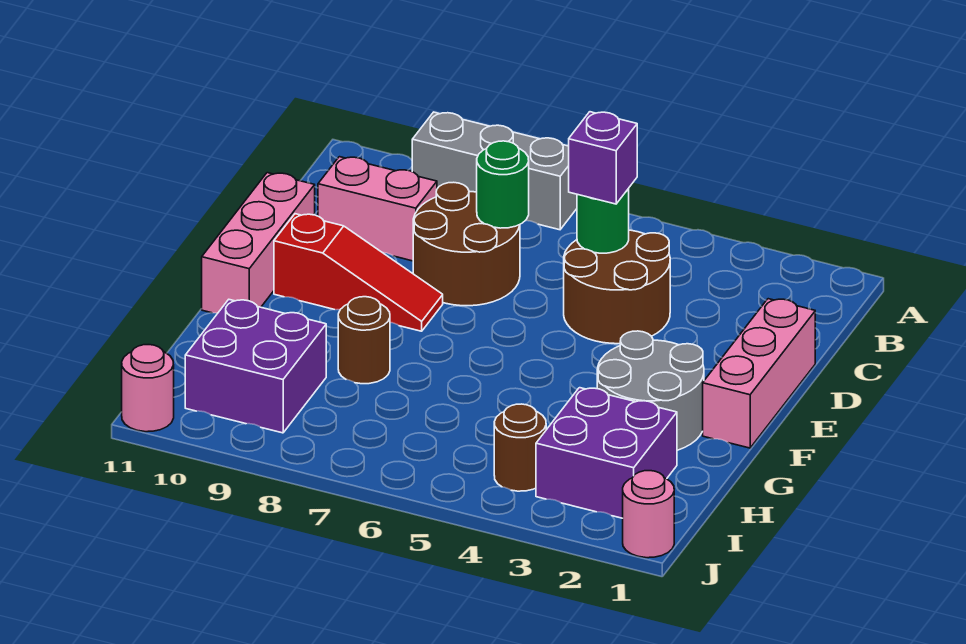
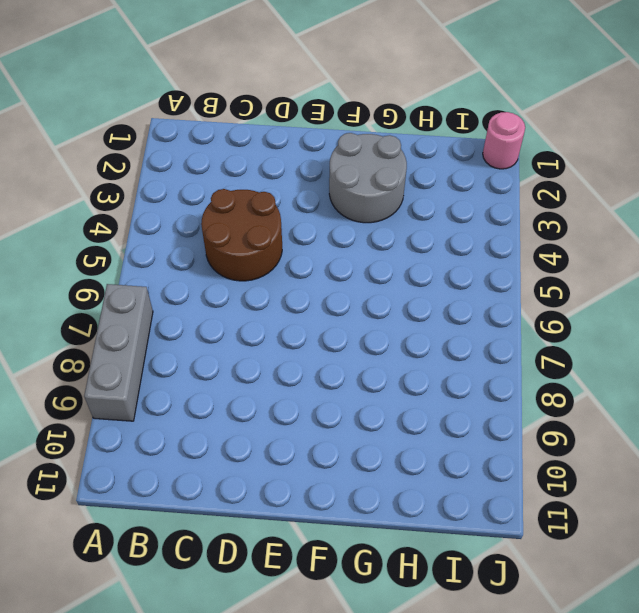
none -> brown 2x2 round brick [413,182,520,306]
none -> pink 1x2 brick [318,157,437,261]
none -> pink 1x3 brick [703,299,815,448]

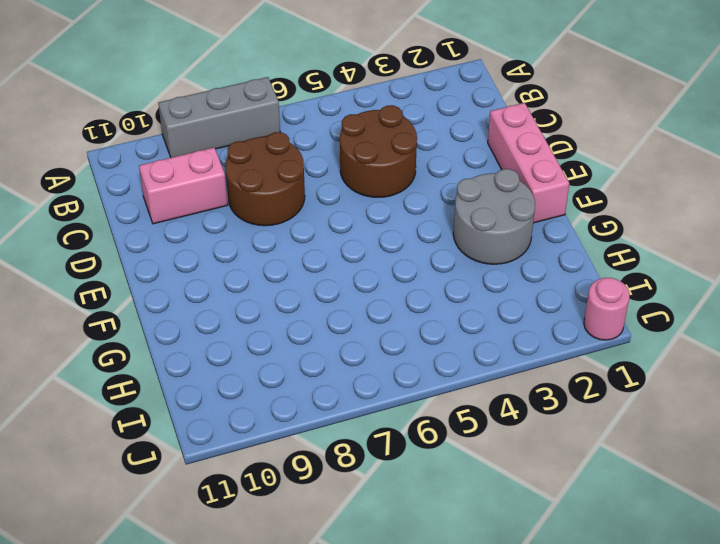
none -> pink 1x3 brick [202,173,315,313]
none -> red 1x3 slope [274,214,443,331]
none -> brown 1x1 round brick [338,297,390,384]

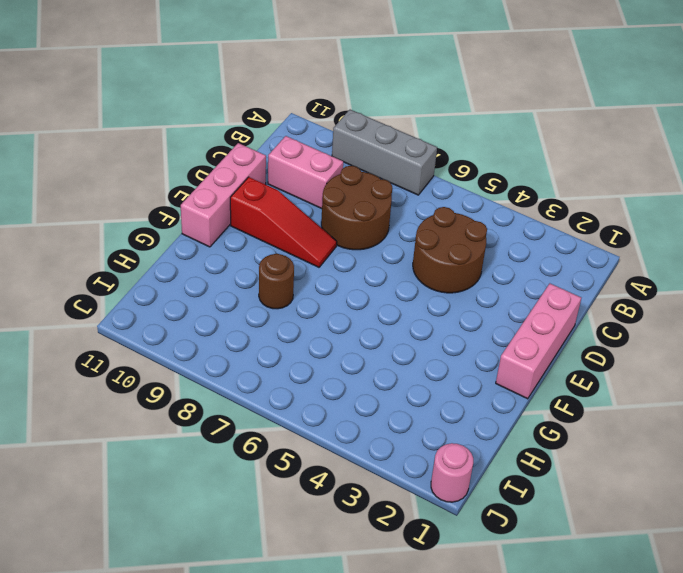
none -> grey 2x2 round brick [597,331,704,450]
none -> purple 2x2 brick [536,388,677,518]
none -> purple 2x2 brick [185,300,326,433]

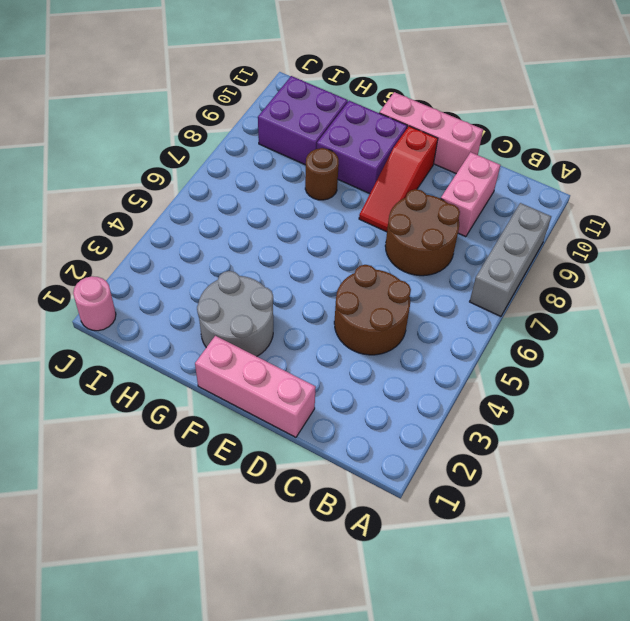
purple 2x2 brick [317,101,407,194] -> purple 2x2 brick moved to [536,388,677,518]
none -> brown 1x1 round brick [494,404,546,491]
none -> pink 1x1 round brick [122,345,174,432]
none -> green 1x1 round brick [577,188,629,253]

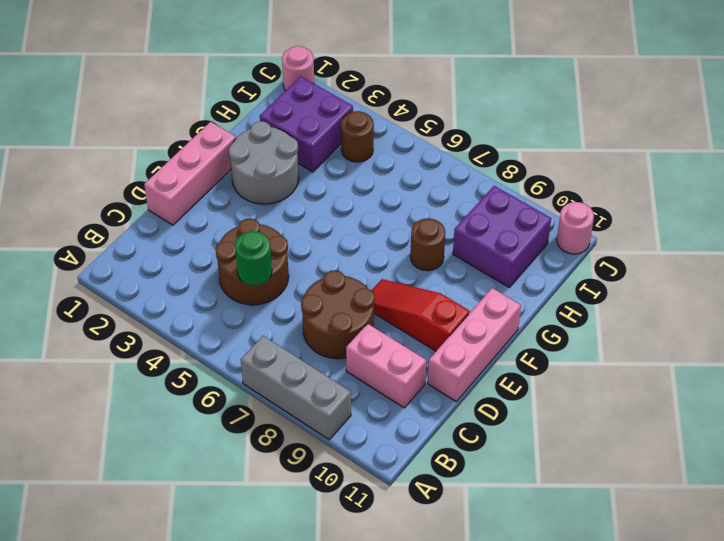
none -> green 1x1 round brick [477,141,529,228]
none -> purple 1x1 brick [569,112,637,204]

